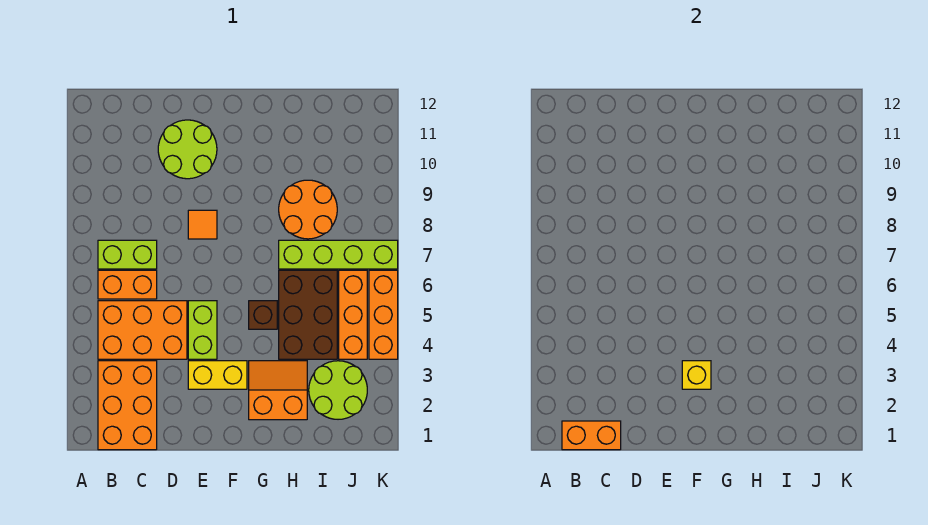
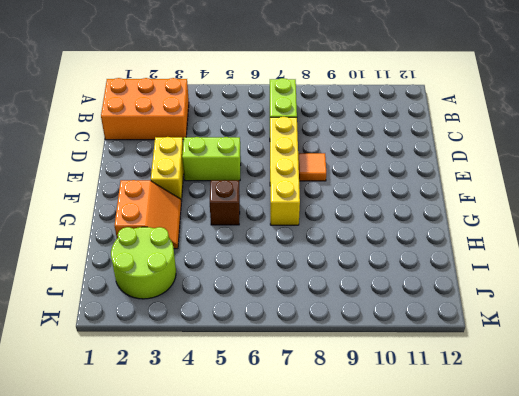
yellow 1x4 brick [270,117,300,225] -> none
none -> orange 2x3 brick [98,301,187,359]
none -> orange 1x2 brick [98,270,157,299]
none -> lime 2x2 round brick [158,120,217,179]

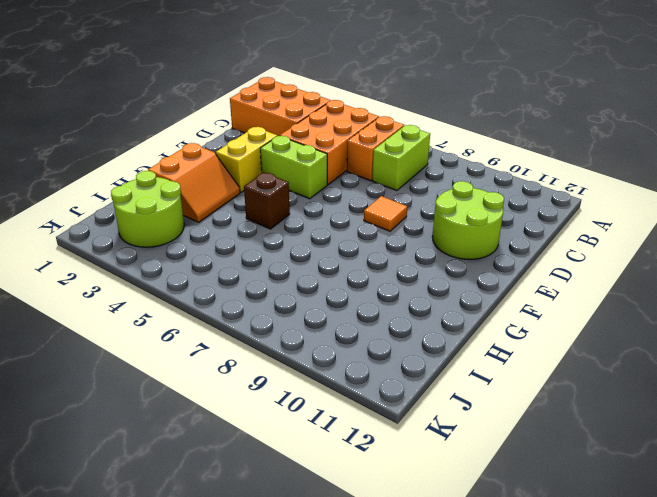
none -> brown 2x3 brick [279,270,337,359]
none -> lime 1x4 brick [279,240,398,269]
none -> orange 2x2 round brick [279,180,337,239]

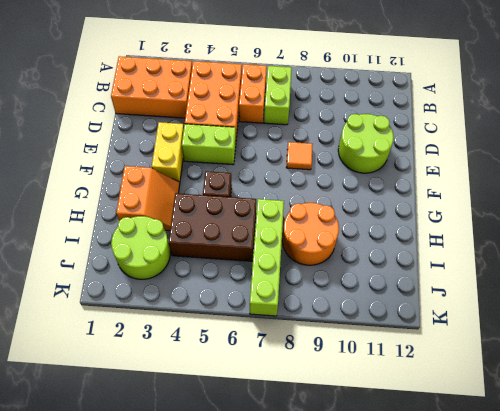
none -> orange 1x3 brick [339,270,367,359]
none -> orange 1x3 brick [369,270,398,359]
none -> orange 1x2 brick [562,421,621,450]

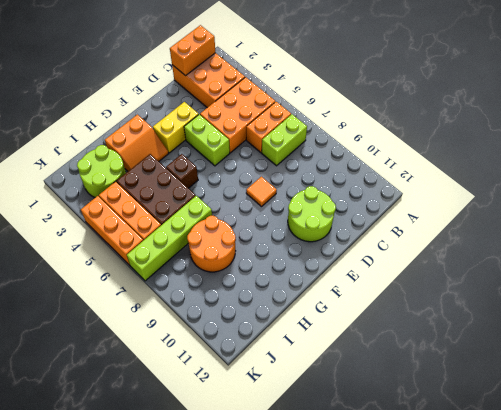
none -> yellow 1x1 brick [682,361,711,389]

